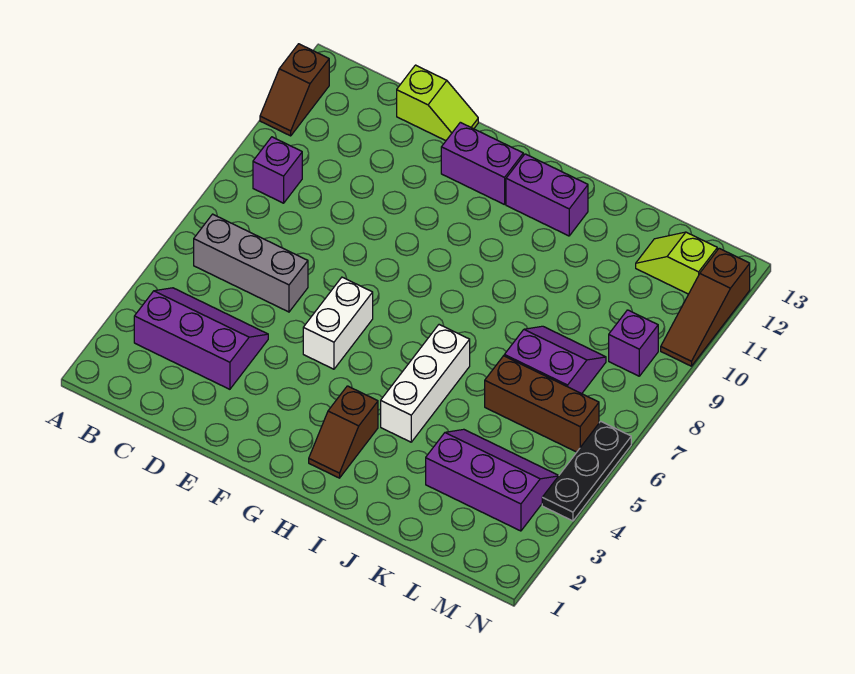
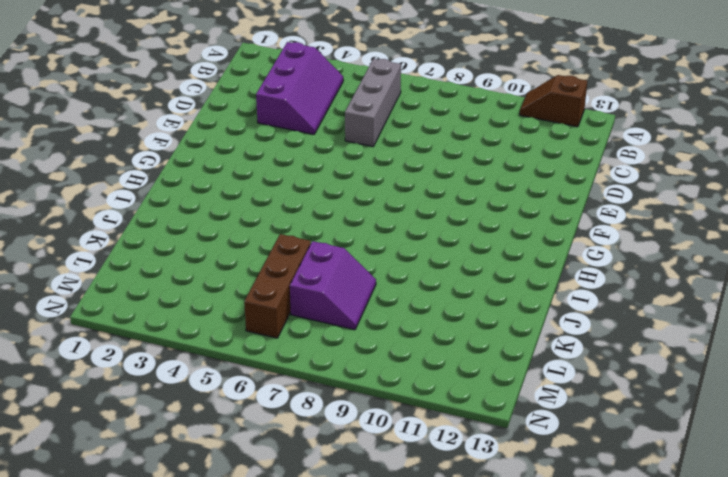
none -> purple 1x1 brick [253,137,302,203]
none -> lime 1x2 slope [397,65,478,141]
none -> white 1x2 brick [303,277,373,369]

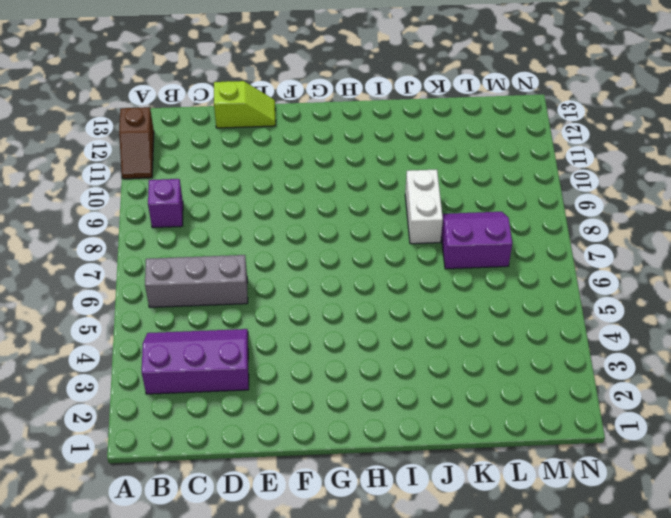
white 1x2 brick [405,170,443,244] -> white 1x2 brick moved to [303,277,373,369]
none -> purple 1x2 brick [441,122,523,205]
none -> brown 1x2 slope [309,386,378,478]
none -> purple 1x2 brick [506,154,588,236]

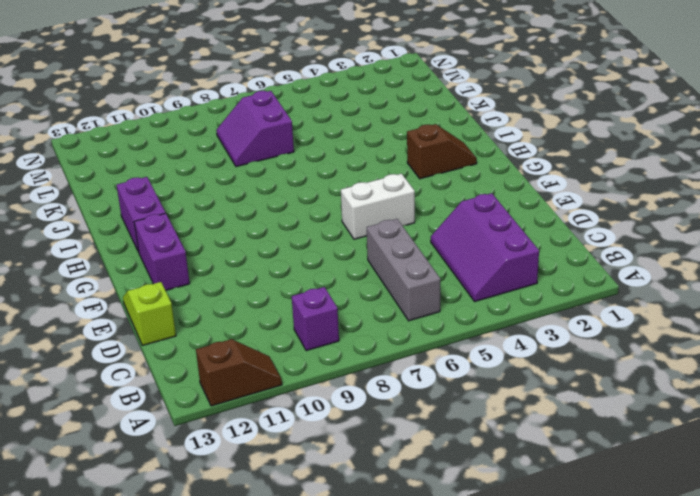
none -> white 1x3 brick [381,325,470,442]
none -> purple 2x3 slope [426,429,559,531]
none -> brown 1x3 brick [485,356,599,452]

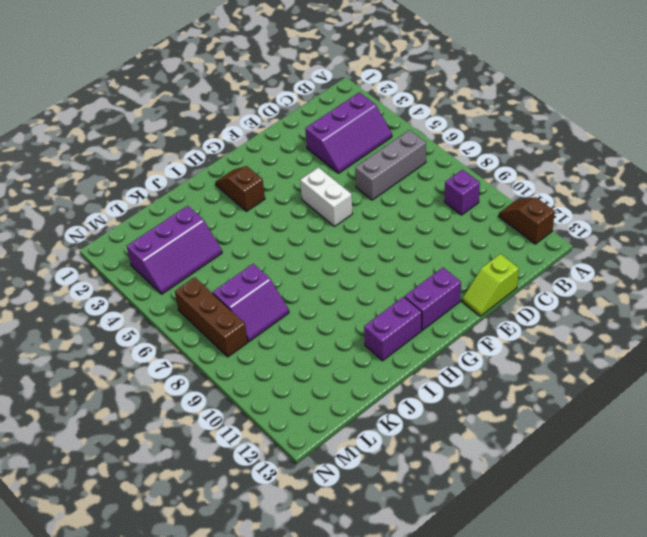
brown 1x3 brick [175,277,248,357] -> brown 1x3 brick turned to [485,356,599,452]
none -> white 1x3 brick [381,325,470,442]
none -> lime 1x2 slope [636,232,717,294]
none -> purple 1x1 brick [609,310,658,376]

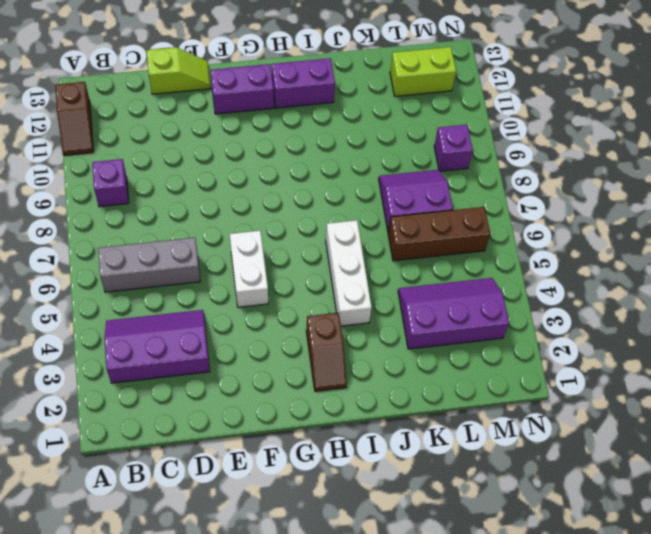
lime 1x2 brick [390,47,456,96] -> lime 1x2 slope [636,232,717,294]
none -> black 1x3 plate [542,421,631,521]
none -> brown 1x3 slope [661,248,750,366]

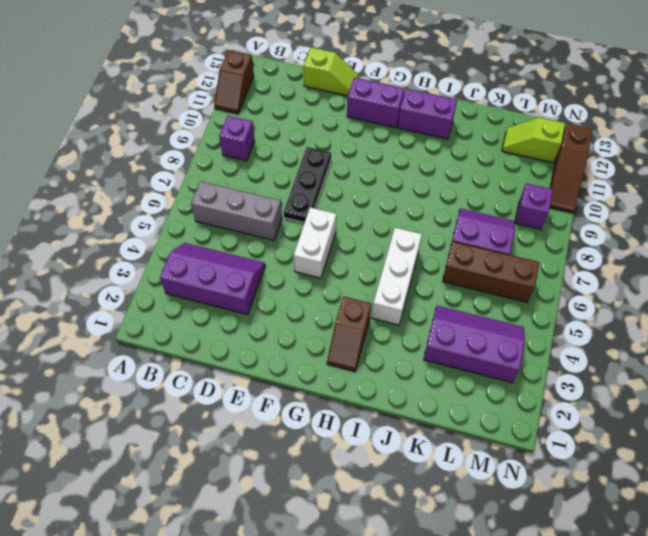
black 1x3 plate [283,147,331,223] -> black 1x3 plate moved to [542,421,631,521]

